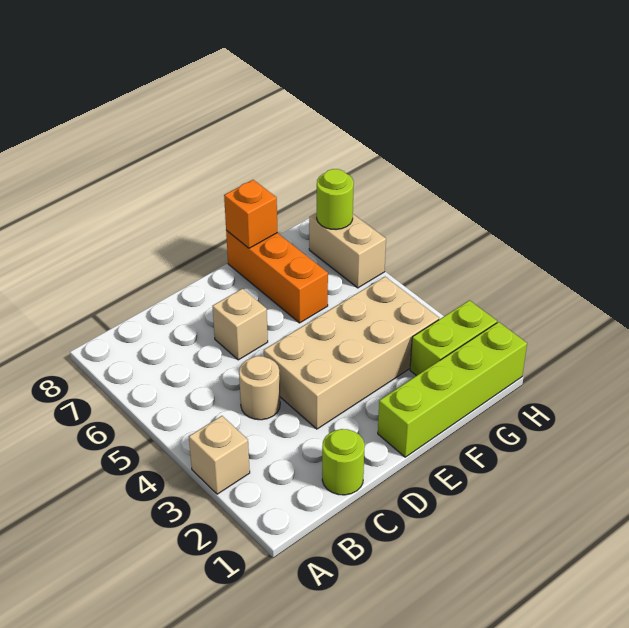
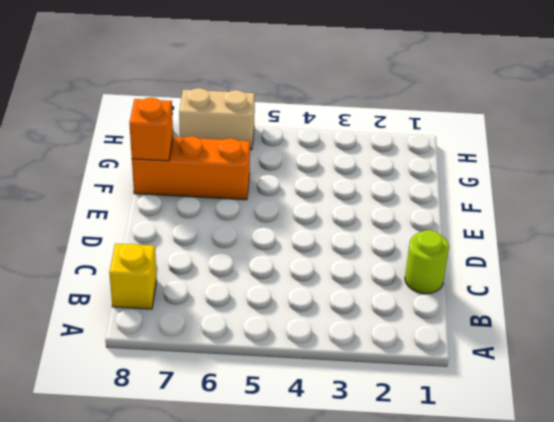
yellow 1x1 brick [109,244,157,309] -> none
none -> tan 1x1 brick [189,416,250,494]
none -> tan 1x1 round brick [239,356,280,420]

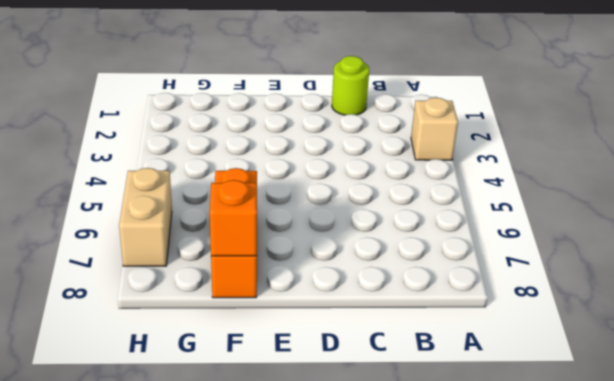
none -> tan 1x1 round brick [239,356,280,420]
none -> tan 2x4 brick [264,277,439,429]

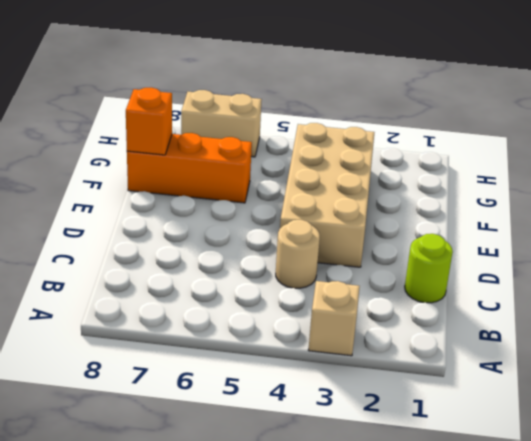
none -> tan 1x1 brick [213,289,268,360]
none -> lime 1x4 brick [378,322,527,457]

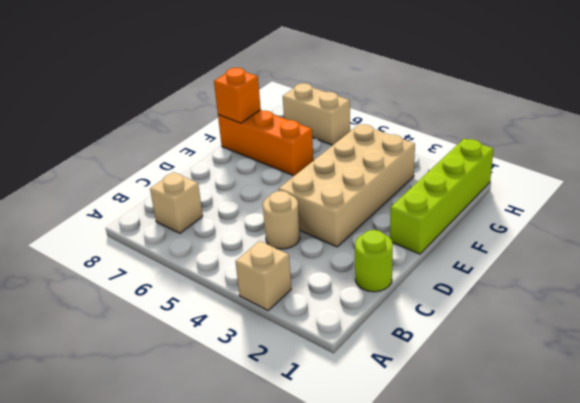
tan 1x1 brick [150,172,203,233] -> tan 1x1 brick moved to [213,289,268,360]
none -> lime 1x2 brick [410,300,497,376]
none -> lime 1x1 round brick [317,169,354,230]

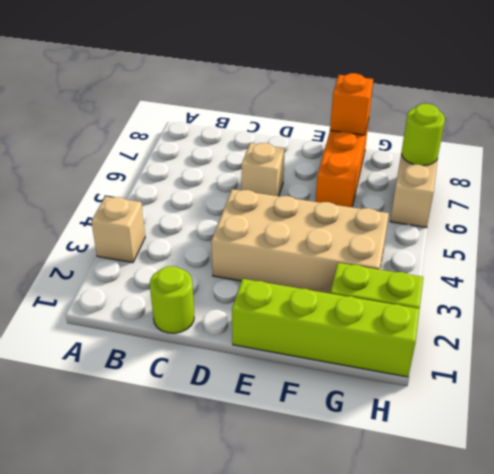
none -> tan 1x1 round brick [239,356,280,420]

